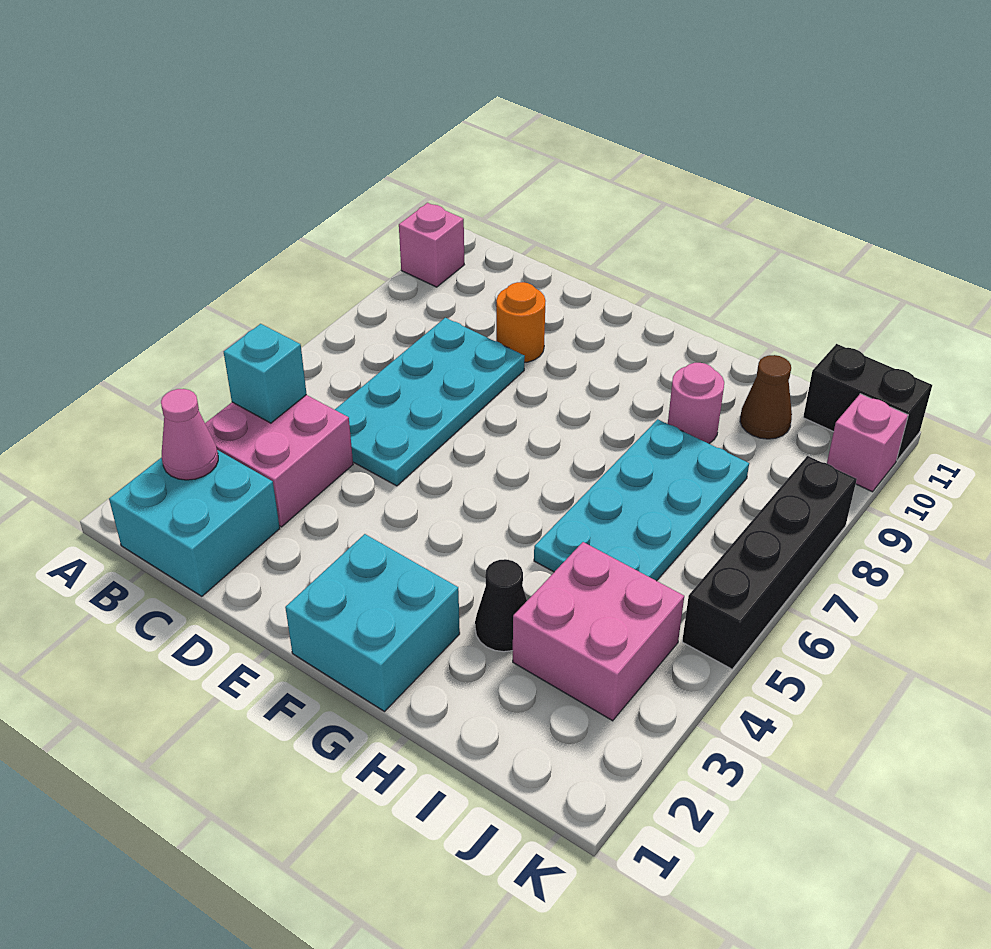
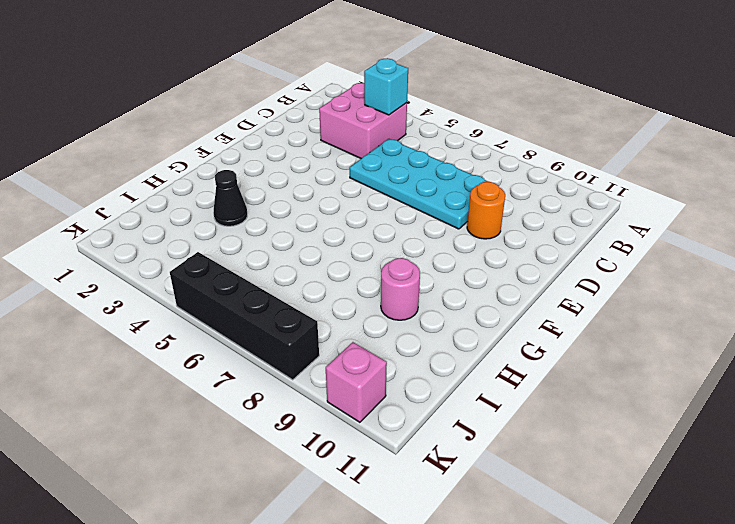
none -> pink 1x1 brick [399,203,464,287]
none -> cyan 2x2 brick [109,450,280,596]
none -> cyan 2x2 brick [285,534,460,711]

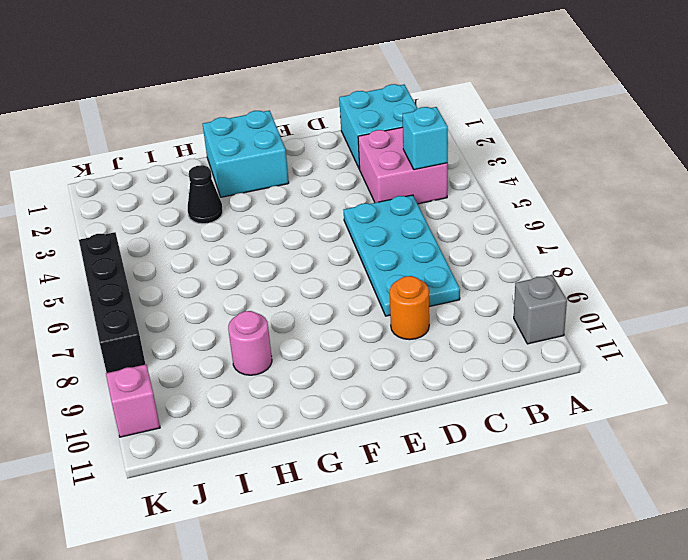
grey 1x1 brick [514,275,567,344] -> pink 1x1 brick [399,203,464,287]
none -> cyan 2x4 plate [534,419,749,581]
none -> pink 2x2 brick [513,542,684,721]
none -> brown 1x1 cone [740,355,792,439]

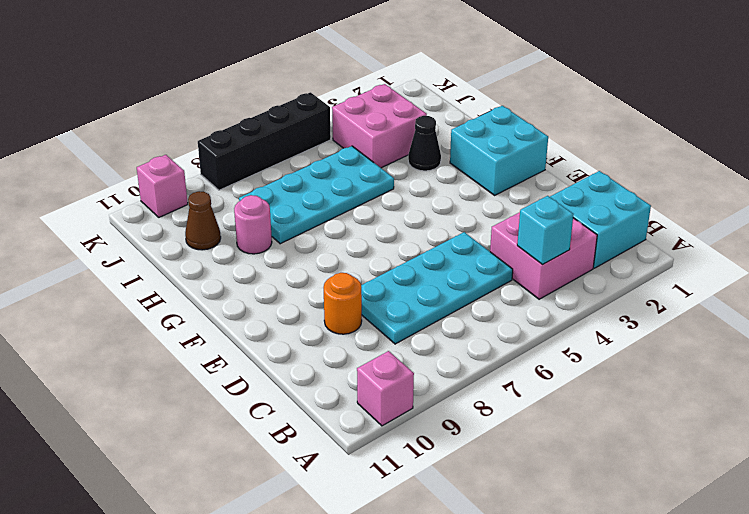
none -> black 1x2 brick [803,344,932,460]
none -> pink 1x1 cone [161,389,218,480]

